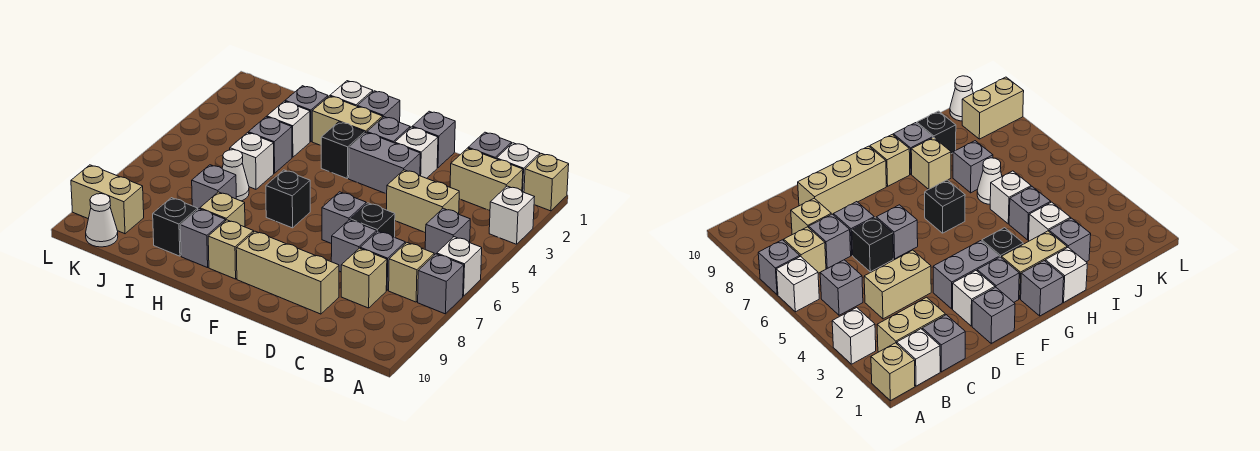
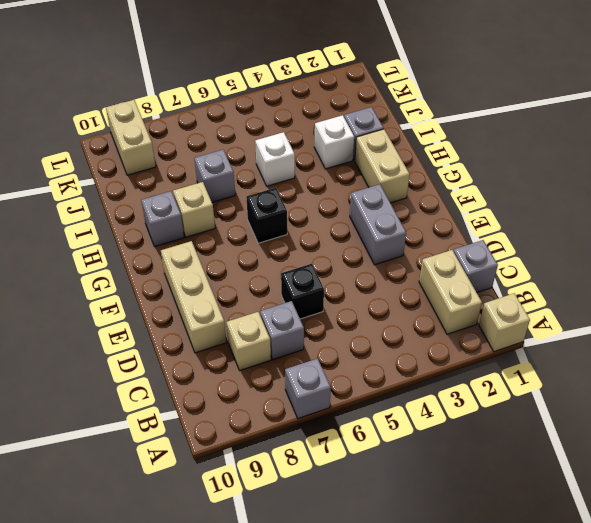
none -> white 1x1 brick [489,186,534,244]
none -> white 1x1 brick [437,237,482,296]
none -> white 1x1 brick [497,143,540,192]
none -> grey 1x1 brick [425,208,470,255]

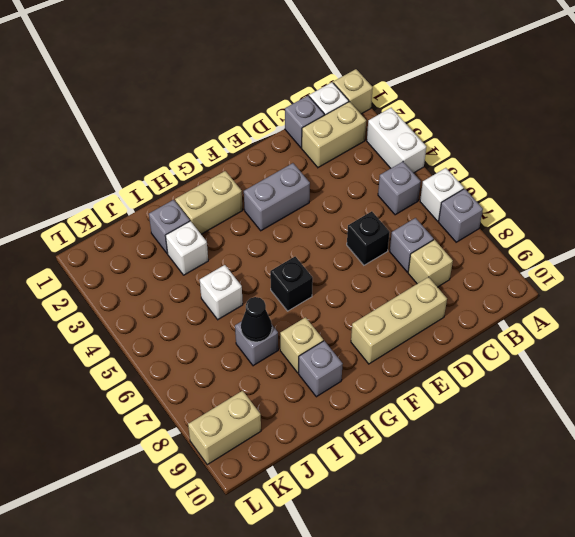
white 1x2 brick [367,108,426,173] -> white 1x1 brick [489,186,534,244]
black 1x1 cone [241,297,272,342] -> none
none -> tan 1x1 brick [389,243,434,302]
none -> tan 1x2 brick [387,170,459,233]
none -> grey 1x1 brick [331,220,377,272]
none -> grey 1x1 brick [412,111,455,168]

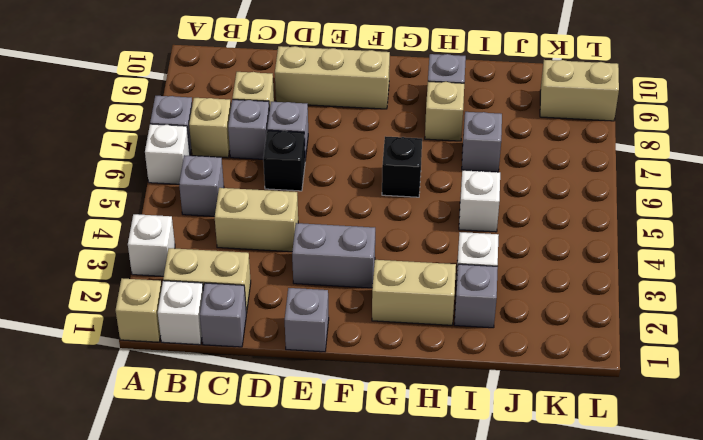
none -> white 1x1 brick [395,127,438,178]
none -> grey 1x1 brick [322,192,366,244]
none -> grey 1x1 brick [367,117,410,143]
none -> grey 1x1 brick [357,91,400,122]

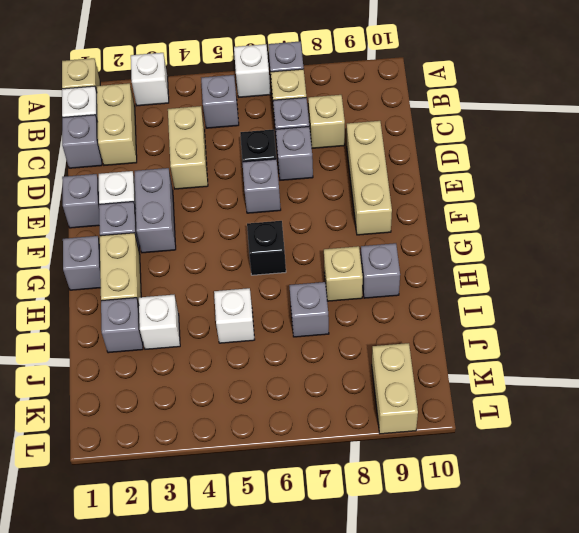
none -> black 1x1 brick [321,122,365,178]
none -> tan 1x1 brick [208,220,254,279]
none -> white 1x1 brick [330,81,373,106]
none -> grey 1x1 brick [248,117,292,173]

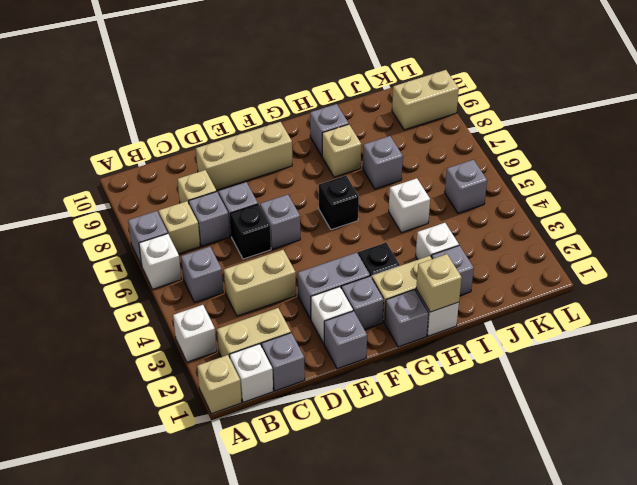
tan 1x1 brick [416,254,462,312] -> tan 1x1 brick moved to [208,220,254,279]
grey 1x1 brick [445,160,487,213] -> grey 1x1 brick moved to [248,117,292,173]
none -> white 1x1 cone [222,150,249,201]
none -> black 1x1 brick [153,198,198,256]
none -> white 1x1 cone [86,194,118,247]

